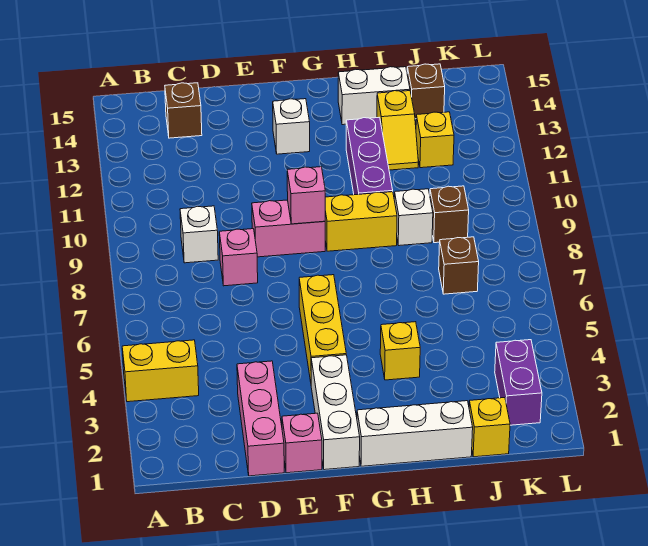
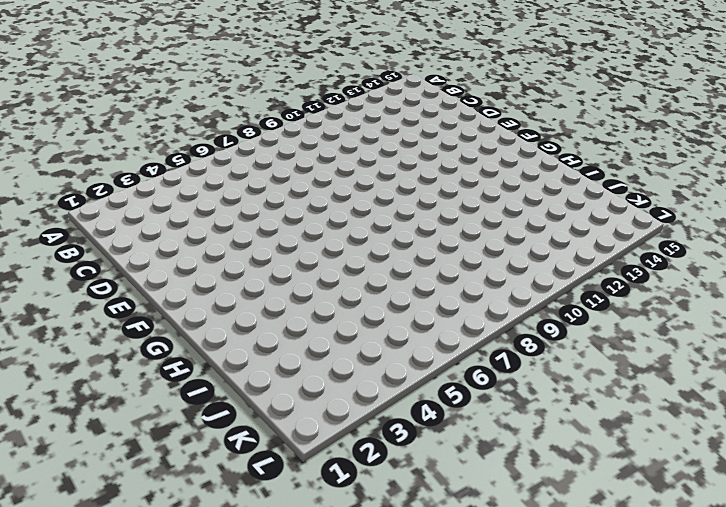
none -> yellow 1x2 brick [122,340,199,402]
none -> white 1x1 brick [180,206,218,263]
none -> brown 1x1 brick [165,83,202,138]

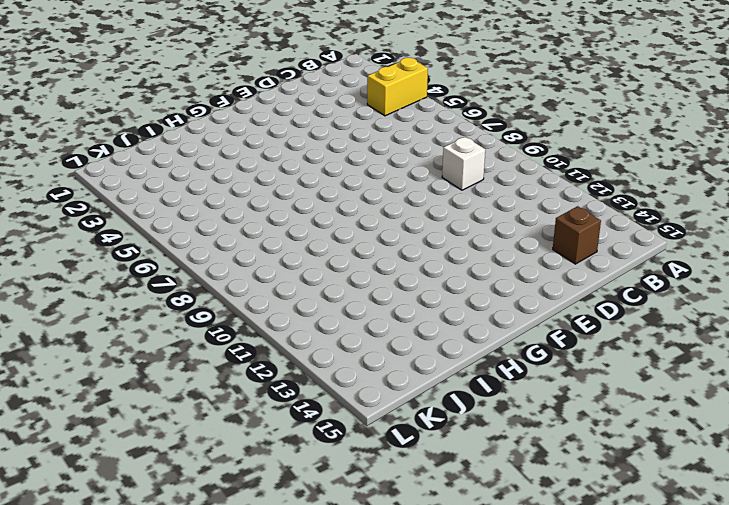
none -> pink 1x3 brick [237,361,284,476]
none -> pink 1x1 brick [219,229,258,286]
none -> pink 1x1 brick [282,413,322,473]

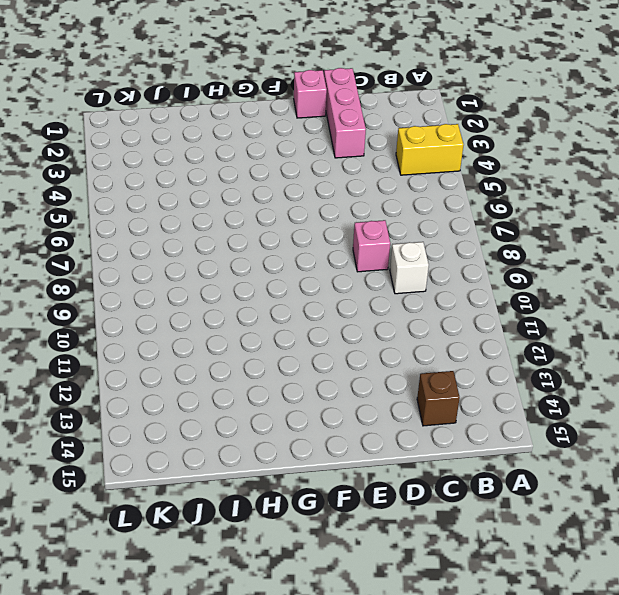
none -> pink 1x2 brick [252,200,325,257]
none -> white 1x3 brick [311,355,360,470]
none -> yellow 1x3 brick [299,275,346,382]

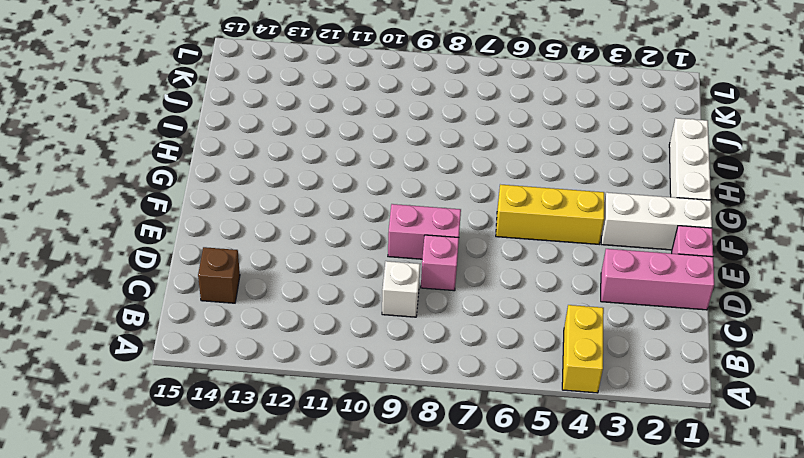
pink 1x2 brick [388,204,461,259] -> pink 1x2 brick turned to [252,200,325,257]
none -> white 1x1 brick [273,99,310,154]
none -> yellow 1x2 brick [325,192,397,251]
none -> yellow 1x1 brick [380,322,420,380]

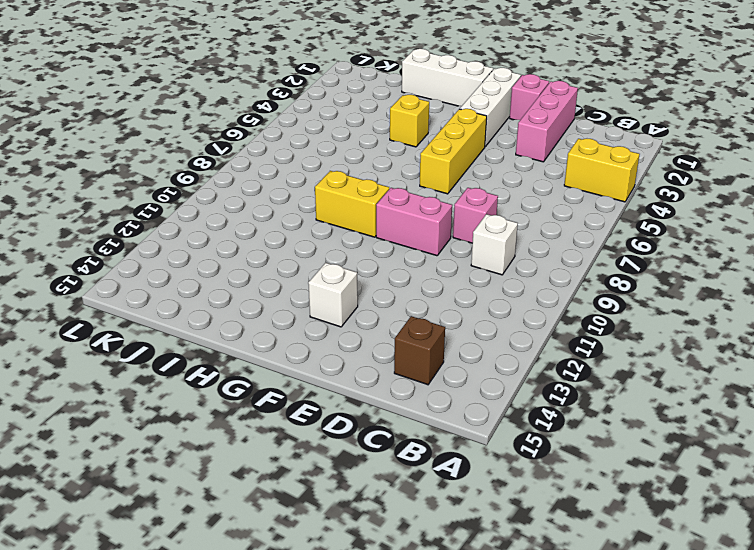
none -> purple 1x3 brick [346,117,393,195]
none -> white 1x2 brick [338,67,410,125]
none -> white 1x1 brick [394,189,433,246]

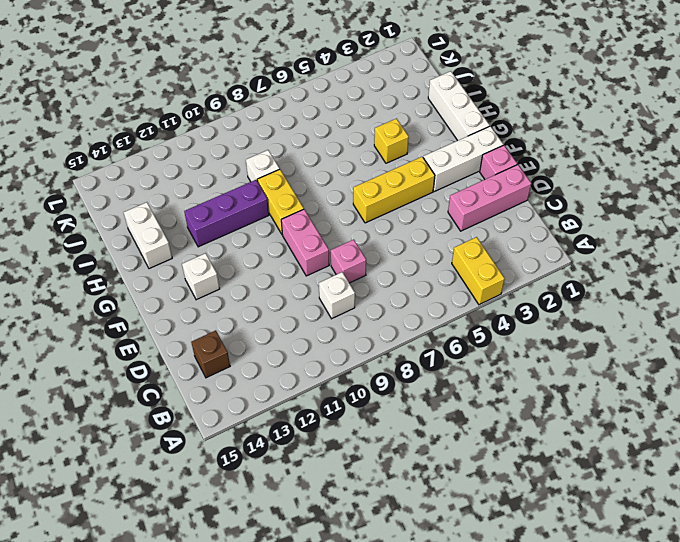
none -> yellow 1x2 slope [377,91,418,170]
none -> yellow 1x1 brick [469,398,510,457]
none -> brown 1x1 brick [439,237,479,294]

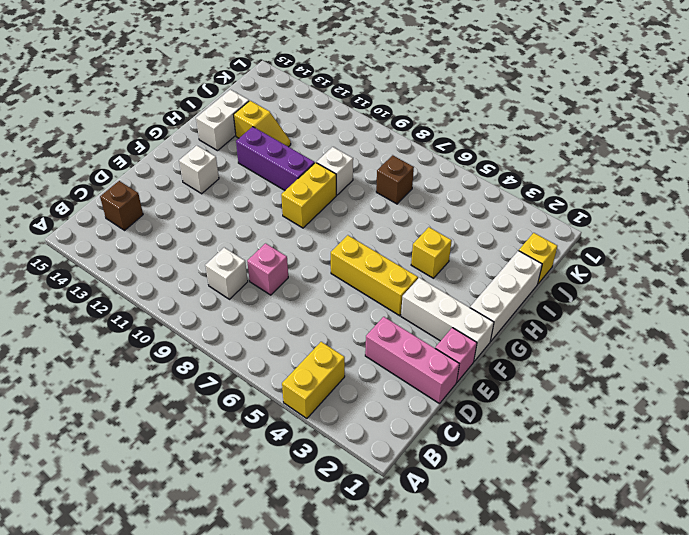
none -> pink 1x2 brick [252,200,325,257]
none -> brown 1x1 brick [430,186,469,243]
none -> yellow 1x1 brick [416,112,454,168]

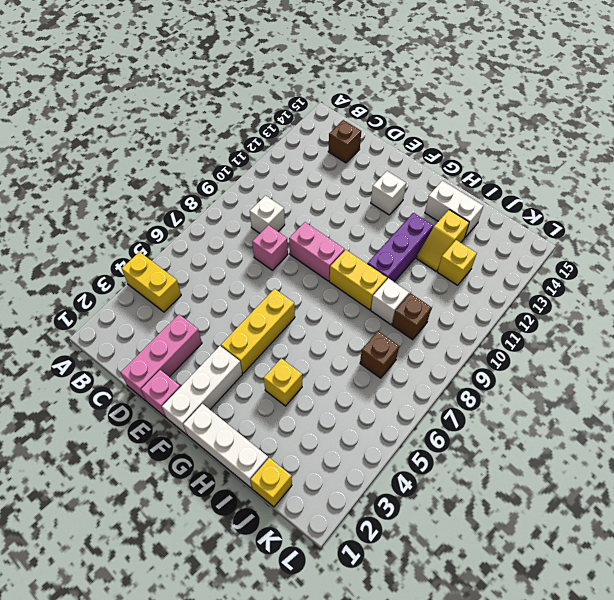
none -> brown 1x1 brick [407,64,445,119]
none -> purple 1x2 brick [495,340,542,425]
none -> pink 1x1 brick [287,167,325,224]

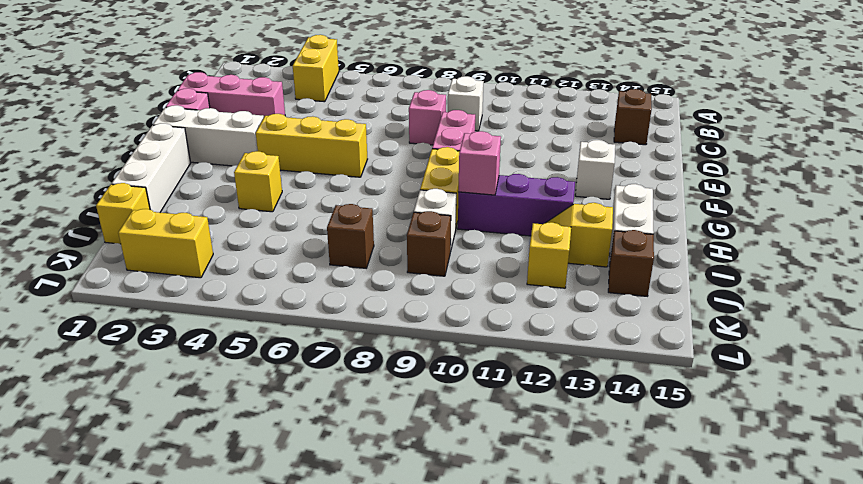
pink 1x1 brick [458,131,501,195] -> pink 1x1 brick moved to [287,167,325,224]
yellow 1x2 brick [118,209,213,278] -> purple 1x2 brick [495,340,542,425]

